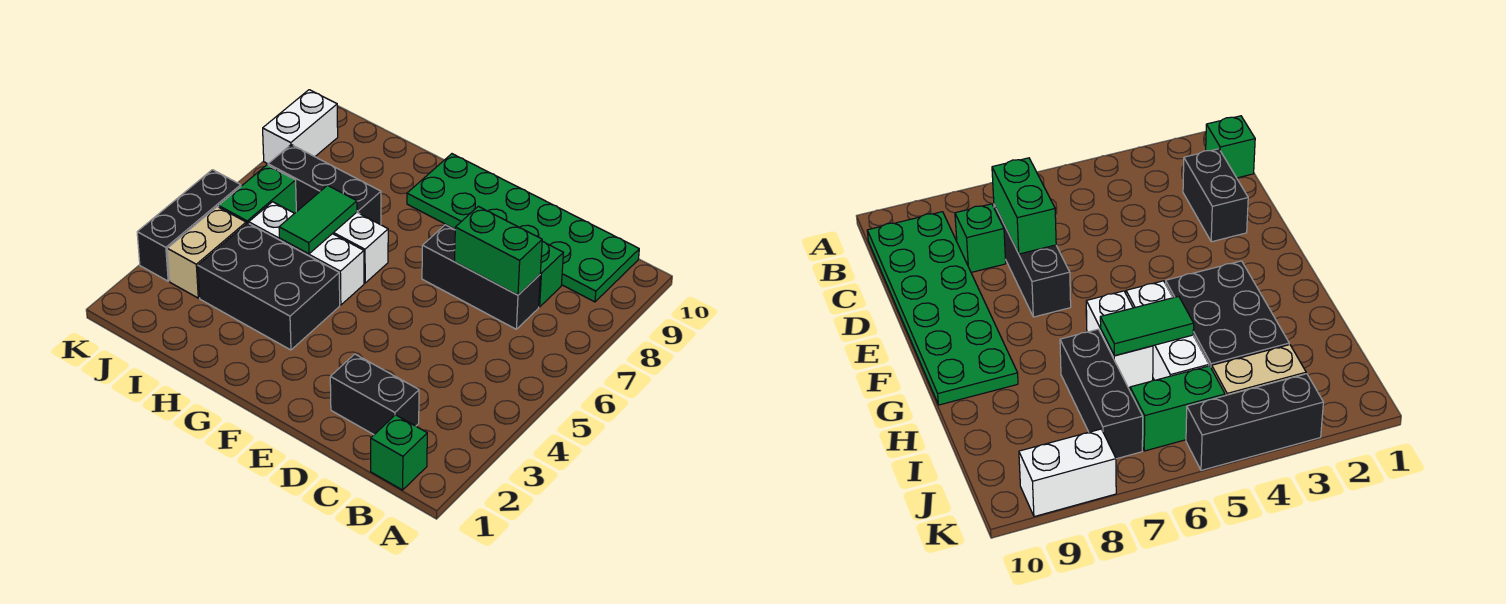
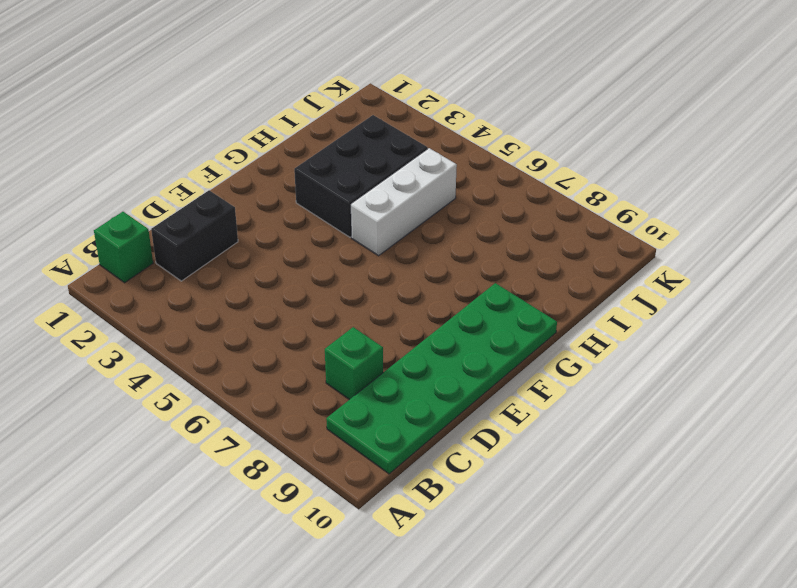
none -> black 1x3 brick [422,225,540,329]
none -> white 1x2 brick [333,212,388,283]
none -> black 1x3 brick [268,145,381,225]

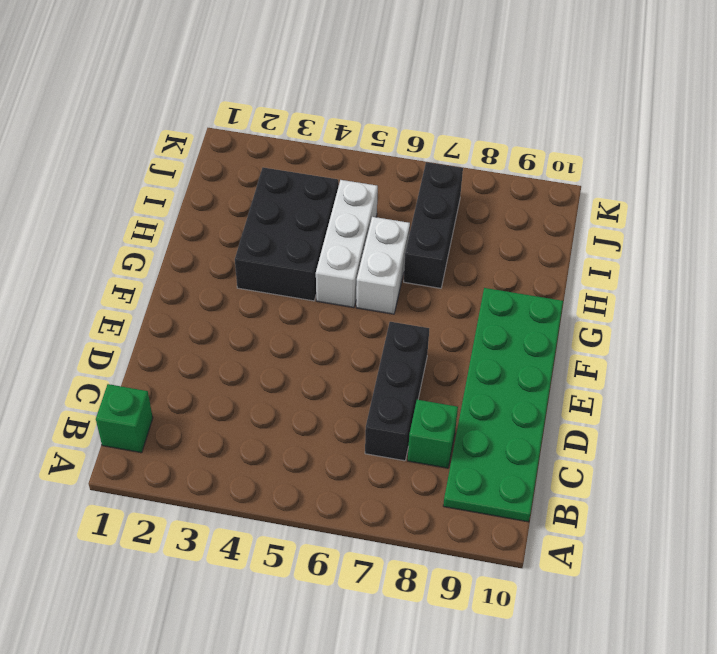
none -> black 1x2 brick [330,354,419,435]
none -> tan 1x2 brick [167,207,246,298]
none -> green 1x2 brick [218,165,296,224]

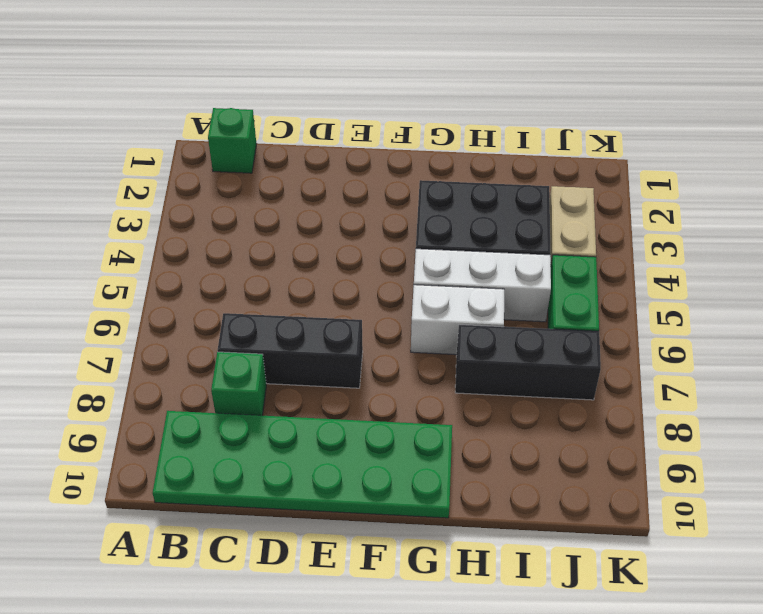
none -> black 1x2 brick [330,354,419,435]
none -> black 1x3 brick [137,170,241,281]
none -> white 1x2 brick [263,90,338,164]

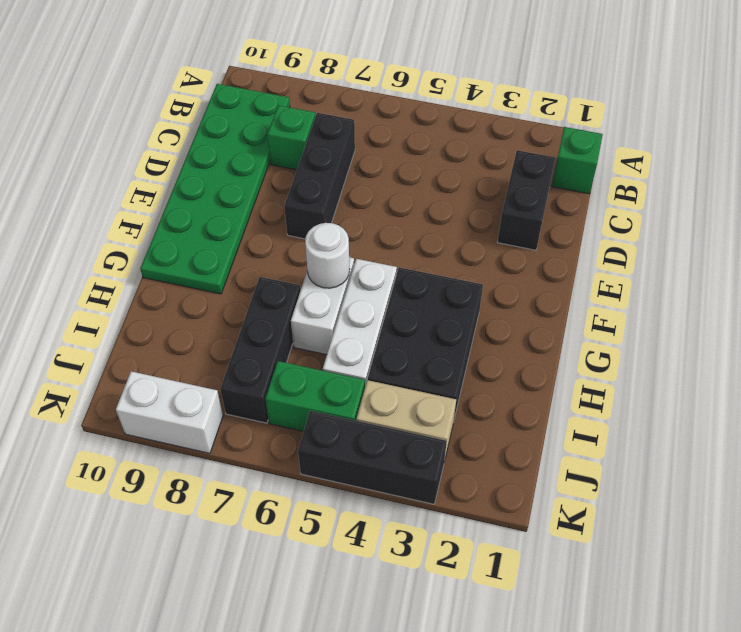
white 1x1 round brick [305,223,350,288] -> none
none -> green 1x2 brick [455,206,542,295]
none -> green 1x2 tile [279,185,357,254]

